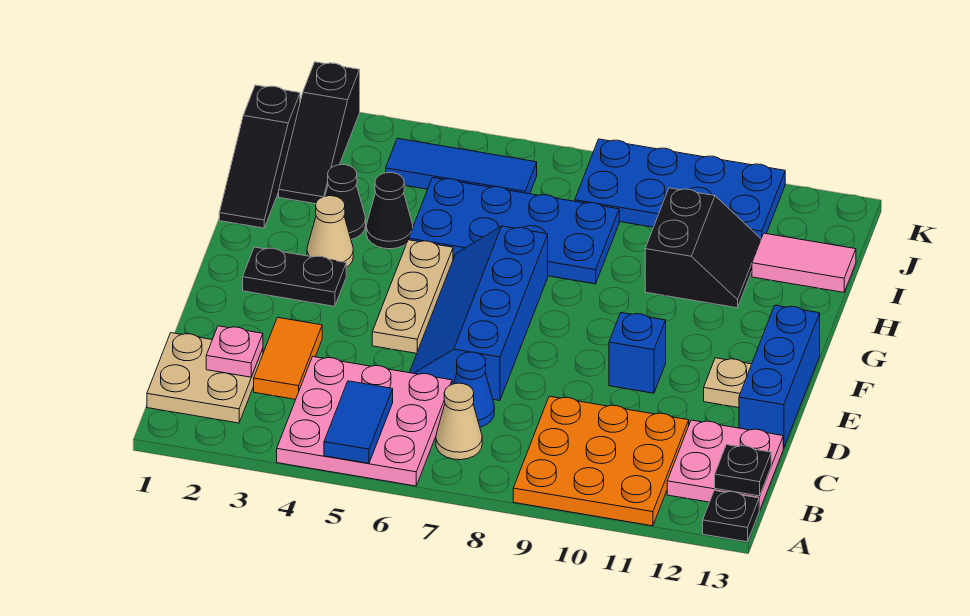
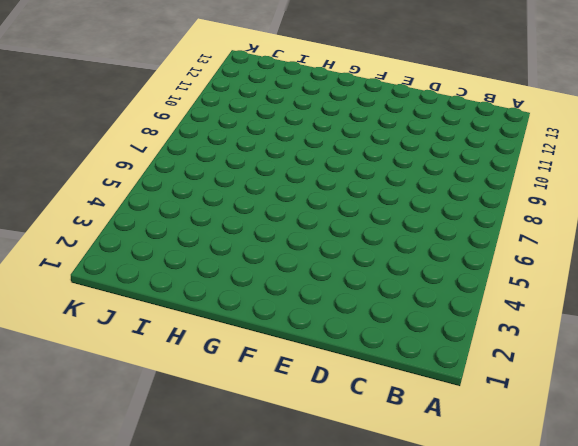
none -> pink 3x3 plate [277,357,452,486]
none -> orange 3x3 plate [513,396,689,526]
none -> black 1x1 plate [703,490,760,542]

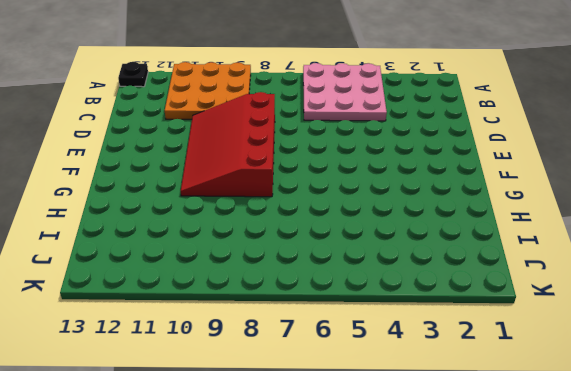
red 3x4 slope [181,92,275,197] -> blue 1x1 brick [609,313,666,393]
none -> tan 2x2 plate [147,333,263,423]
none -> tan 1x1 cone [436,383,482,460]
none -> pink 2x2 plate [667,420,783,510]

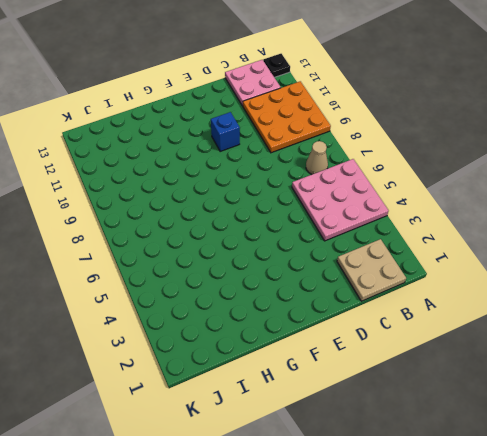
none -> orange 1x2 tile [254,317,322,399]
none -> blue 1x1 cone [454,352,494,427]
none -> blue 2x4 slope [409,226,548,401]

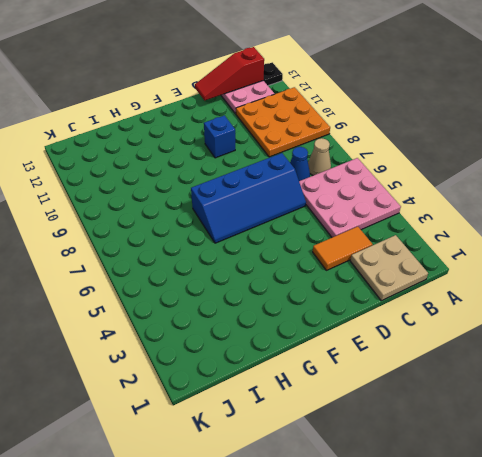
red 1x3 slope [195,47,264,101] -> black 1x1 plate [715,445,771,496]
none -> blue 1x3 brick [739,305,820,448]
none -> tan 1x3 plate [372,240,453,353]
none -> tan 1x1 plate [704,358,752,408]

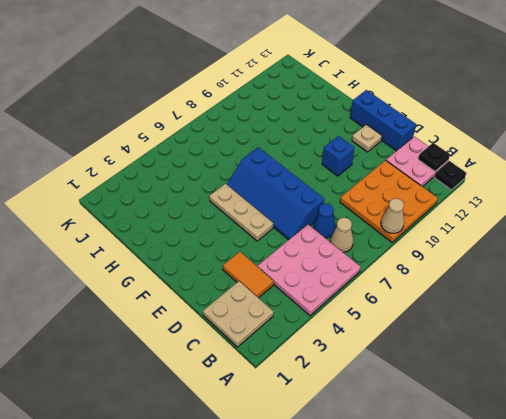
tan 1x1 cone [381,199,404,233] -> tan 1x1 cone moved to [307,196,353,267]
none -> black 1x2 plate [243,247,346,306]
none -> black 1x3 slope [219,85,300,228]
none -> black 1x1 cone [325,165,366,240]

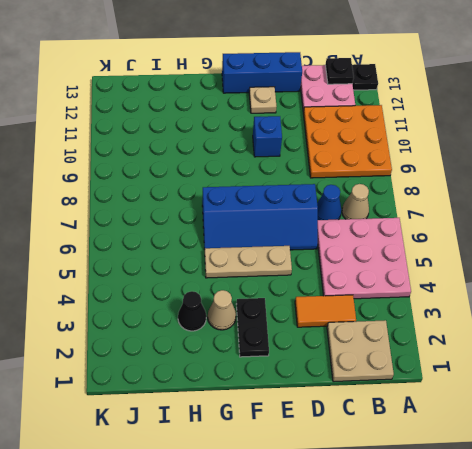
none -> black 1x3 slope [219,85,300,228]
none -> black 1x1 cone [366,173,413,249]
none -> blue 2x4 plate [409,178,619,284]

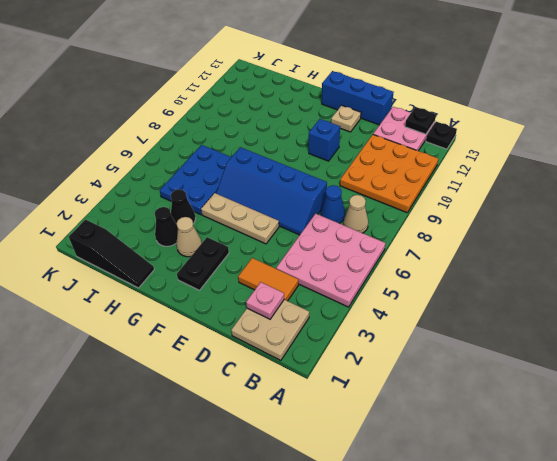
blue 2x3 plate [160,145,231,215] -> blue 2x4 plate [409,178,619,284]
none -> black 2x2 slope [645,188,761,308]
none -> black 1x3 slope [279,62,360,204]
none -> pink 1x2 tile [752,233,856,292]

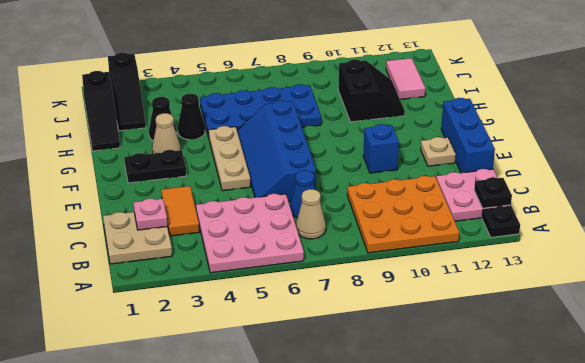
pink 1x2 tile [386,58,425,100] -> pink 1x2 tile turned to [752,233,856,292]
none -> blue 1x3 tile [386,138,537,194]
none -> blue 2x4 plate [575,139,785,238]
none -> blue 1x2 tile [324,381,393,463]

